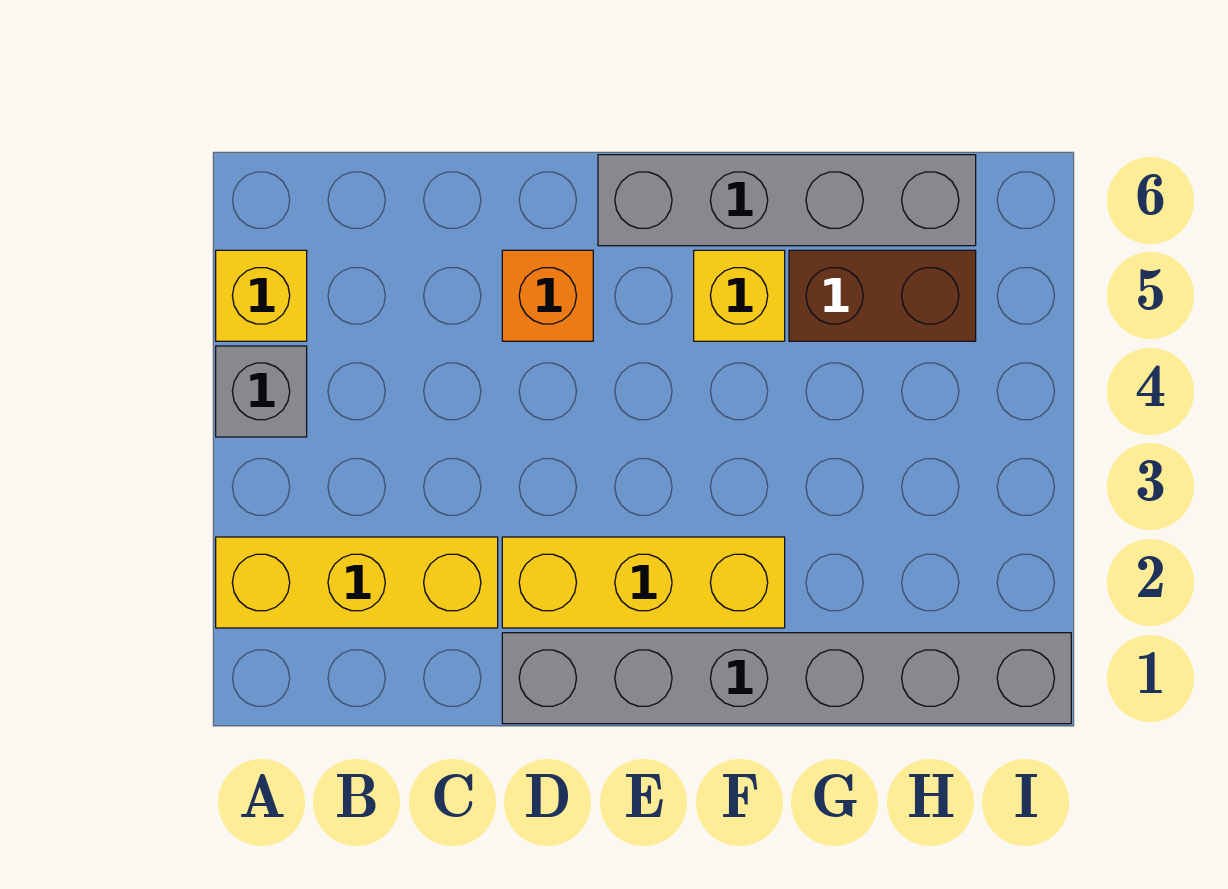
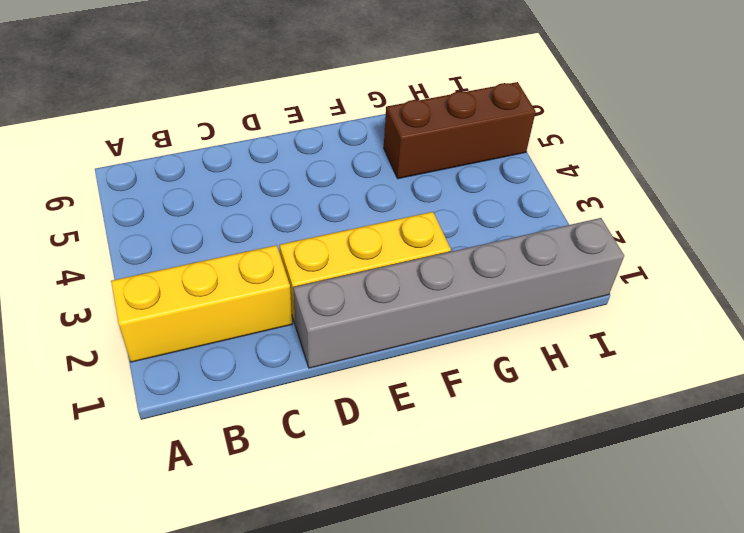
brown 1x3 brick [384,82,536,179] -> brown 1x2 brick [789,250,976,341]
none -> grey 1x1 brick [216,346,307,437]
none -> yellow 1x1 brick [216,250,307,341]

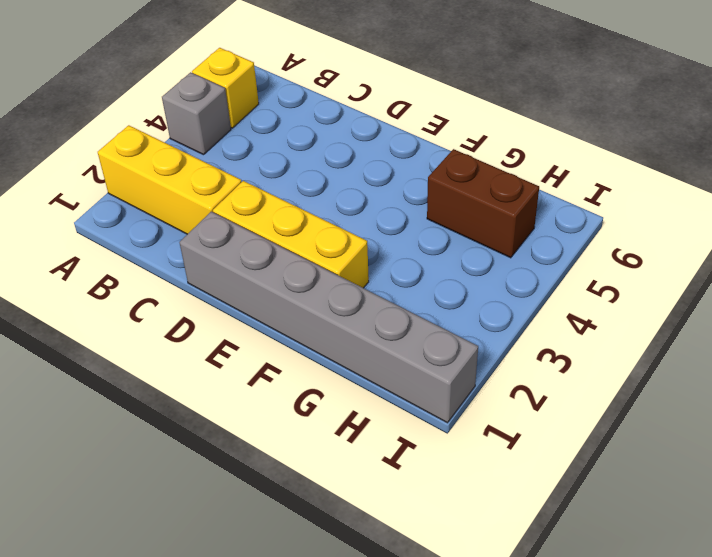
none -> orange 1x1 brick [502,250,593,341]
none -> grey 1x4 brick [598,155,976,246]

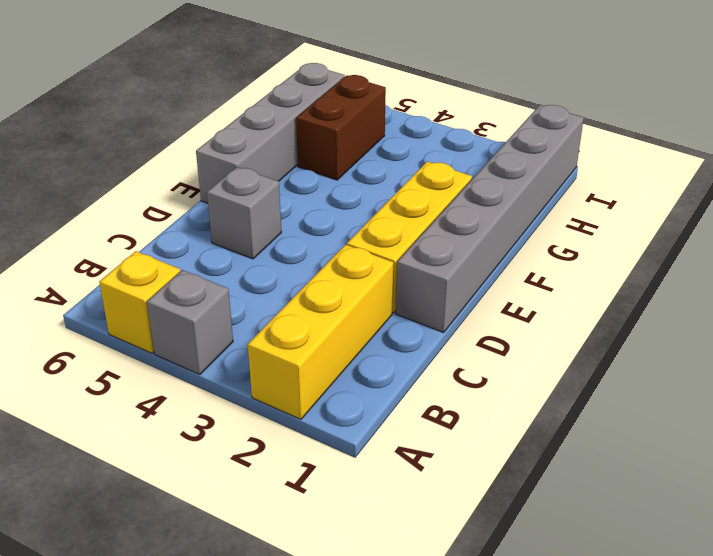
grey 1x1 brick [207,167,282,259] -> orange 1x1 brick [502,250,593,341]
none -> yellow 1x1 brick [694,250,785,341]

